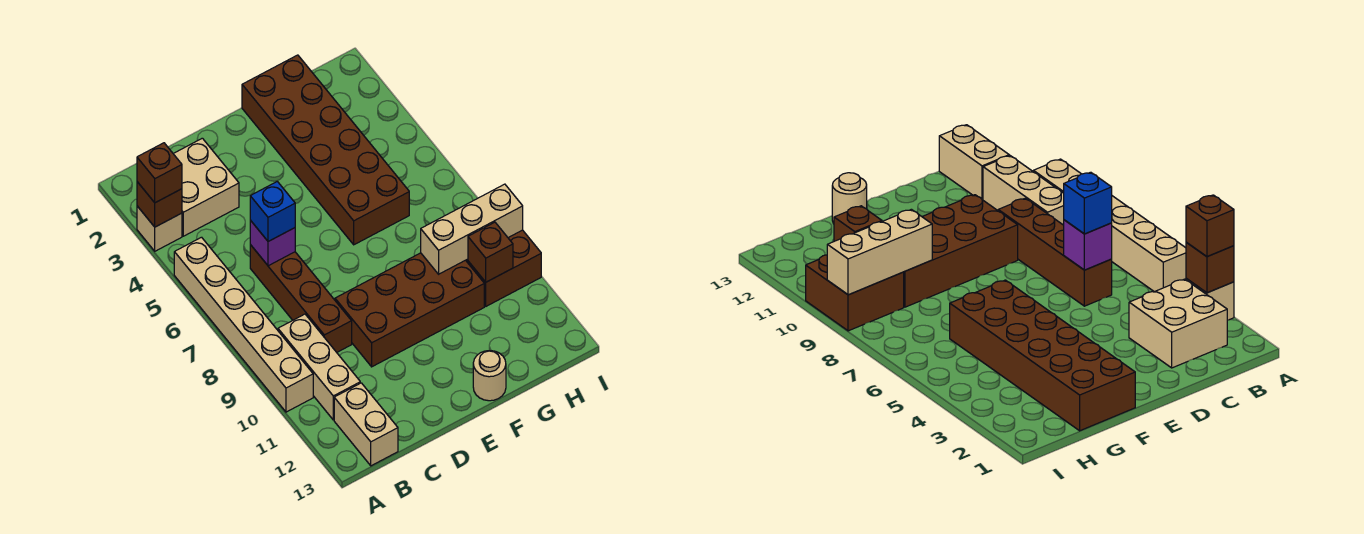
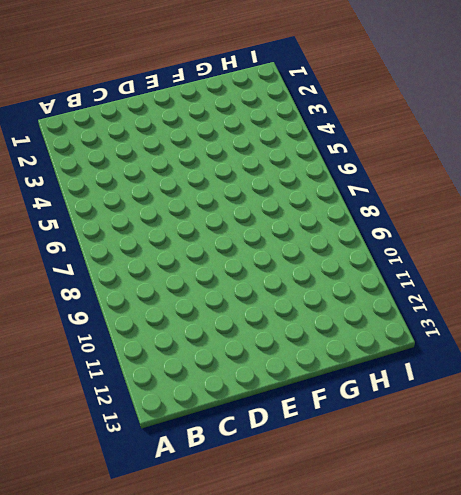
none -> tan 1x1 brick [137,206,182,251]
none -> tan 1x6 brick [174,237,313,412]
none -> tan 2x2 brick [173,138,239,236]

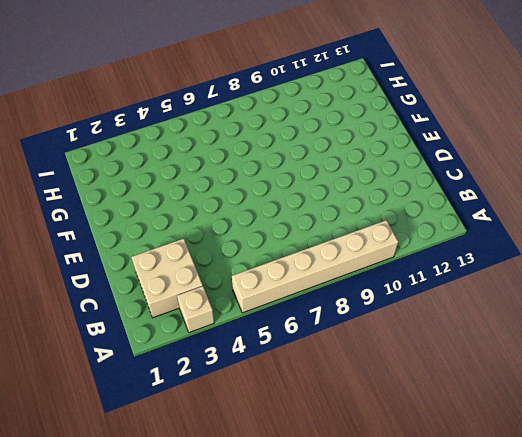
none -> tan 1x3 brick [278,314,360,420]
none -> tan 1x2 brick [334,383,398,466]
none -> brown 1x4 brick [250,245,352,352]

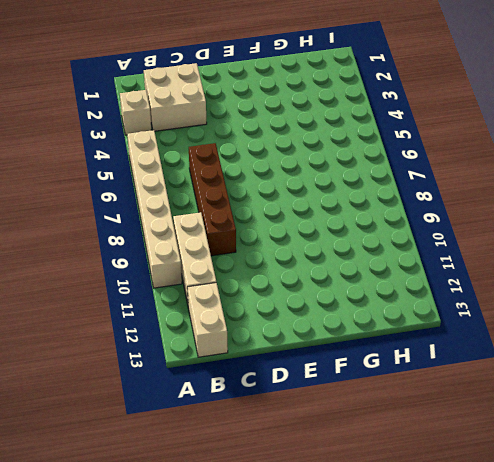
none -> brown 2x4 brick [335,253,484,367]
none -> brown 2x6 brick [242,55,409,245]
none -> tan 1x1 round brick [473,351,506,401]

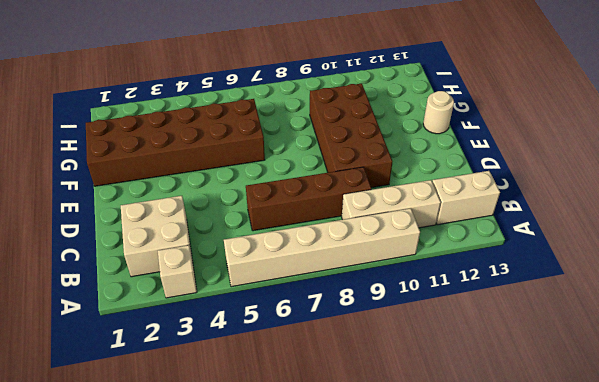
none -> brown 2x2 brick [466,230,541,306]
none -> brown 1x1 brick [137,182,182,227]
none -> purple 1x1 brick [250,220,295,266]

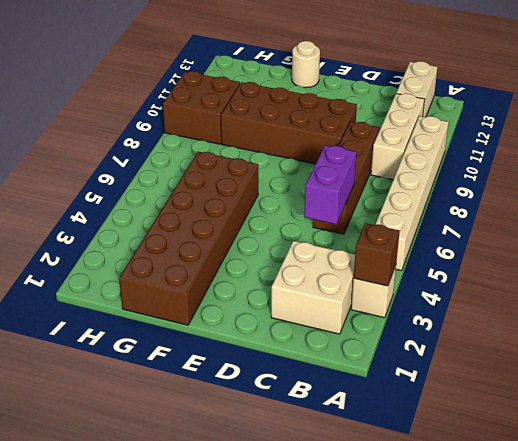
purple 1x2 brick [304,145,356,224] -> purple 1x1 brick [250,220,295,266]
none -> tan 1x3 brick [421,184,523,274]
none -> brown 1x1 brick [468,222,513,282]
none -> brown 1x1 brick [137,143,182,203]

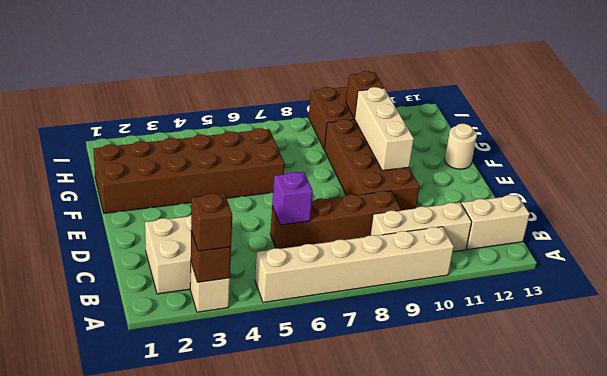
tan 1x3 brick [354,87,414,171] -> tan 1x3 brick moved to [421,184,523,274]
none -> blue 1x1 brick [250,181,295,241]

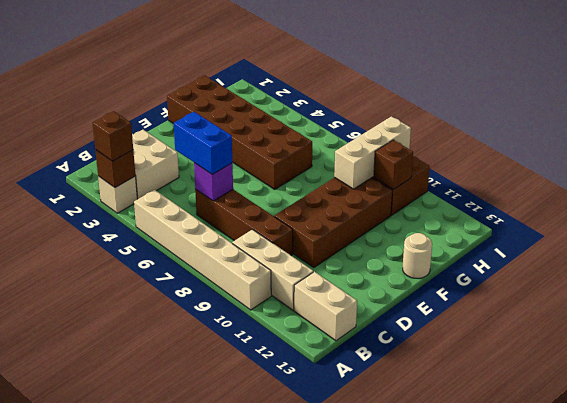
blue 1x2 brick [174,112,232,174] -> blue 1x1 brick [250,181,295,241]

